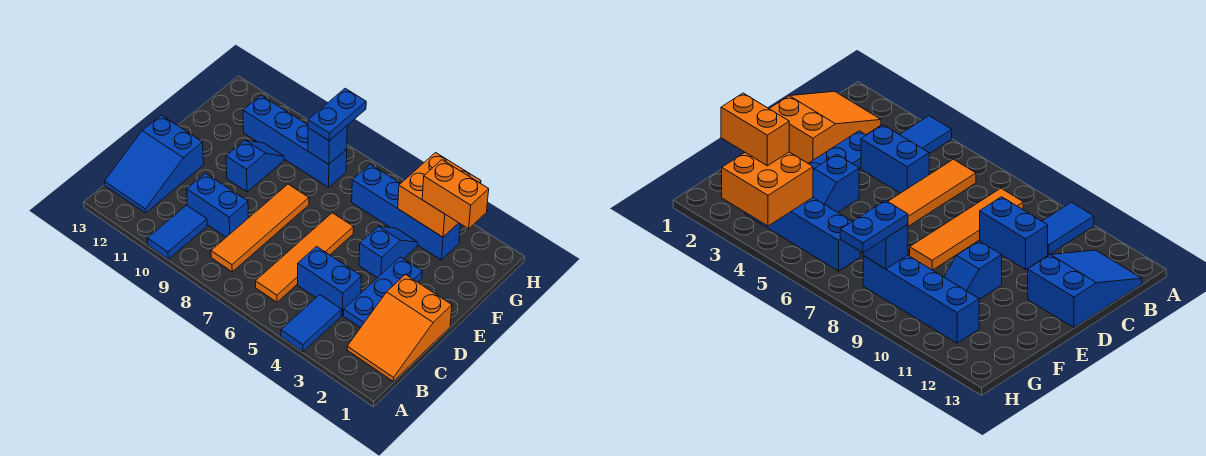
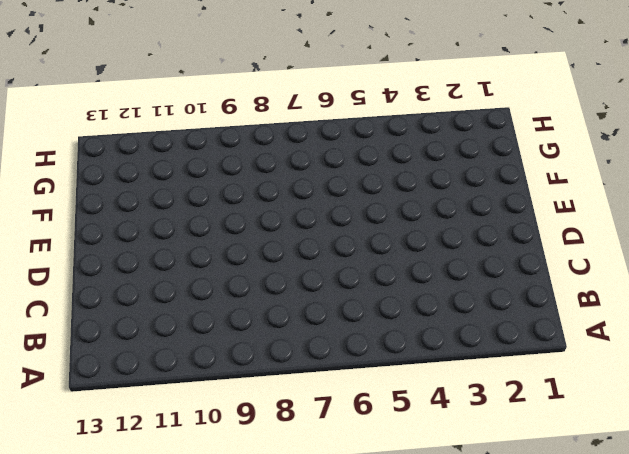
none -> blue 1x2 tile [281,295,342,352]
none -> blue 1x2 tile [147,205,207,259]
none -> orange 2x3 slope [347,275,452,381]

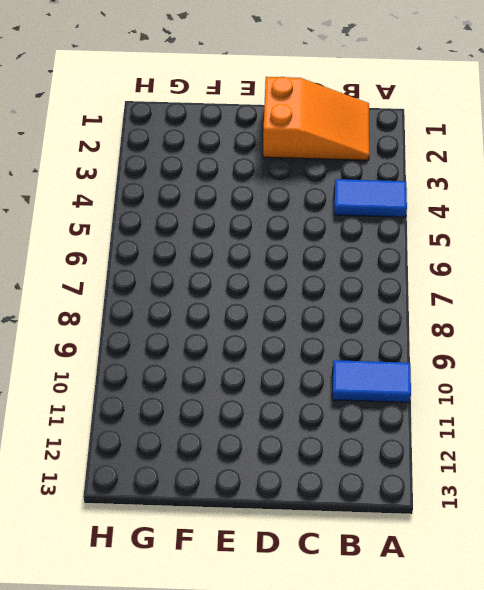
none -> orange 1x4 tile [255,213,354,302]
none -> orange 1x4 tile [211,184,309,272]
none -> blue 2x3 slope [104,115,204,213]

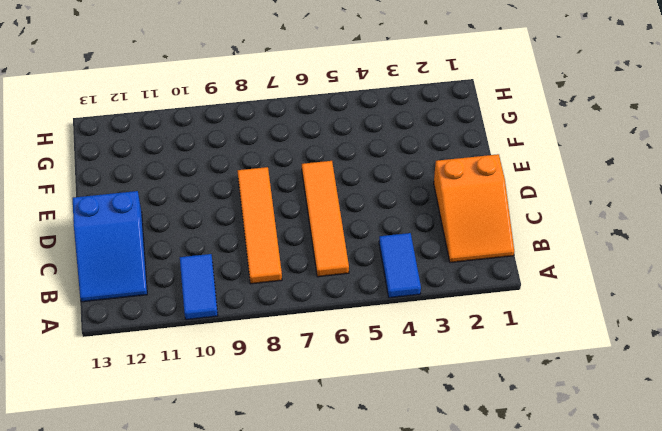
none -> blue 1x3 plate [344,257,422,328]
none -> blue 1x2 brick [298,247,362,315]
none -> blue 1x2 brick [187,173,248,237]

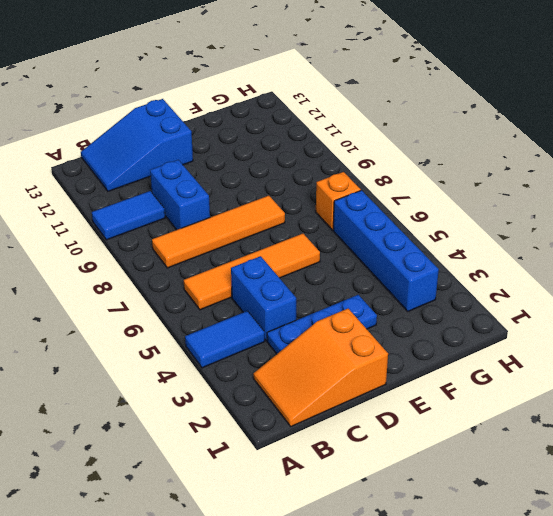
orange 1x1 brick [316,172,361,230] -> none
none -> blue 1x2 slope [359,226,418,278]
none -> blue 1x2 slope [226,140,284,192]
none -> blue 1x4 brick [243,95,347,187]

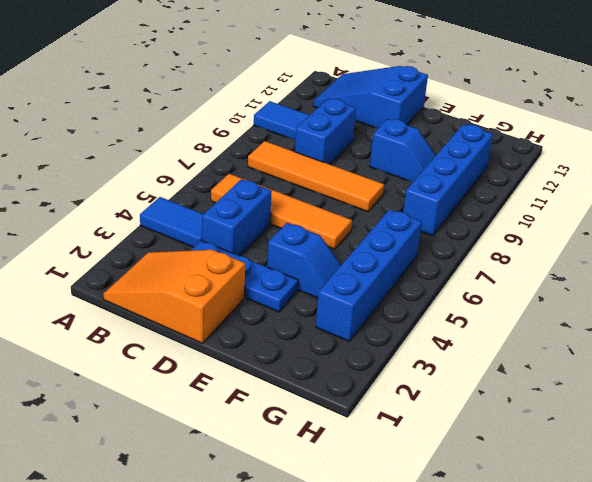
none -> orange 2x2 brick [398,153,481,237]
none -> blue 1x1 brick [308,126,347,164]
none -> orange 1x2 brick [422,160,489,229]

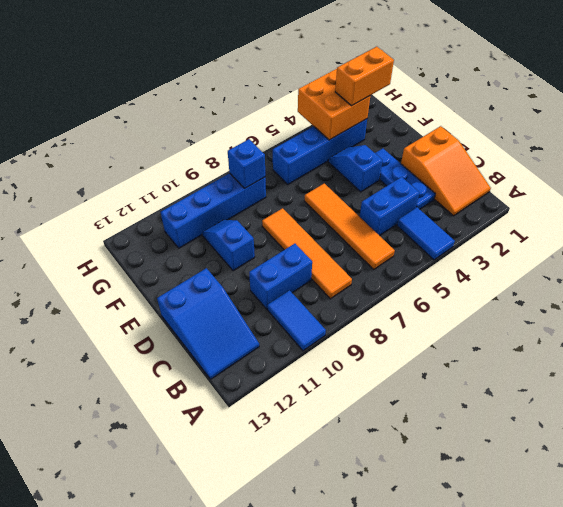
none -> blue 1x2 plate [308,89,366,141]

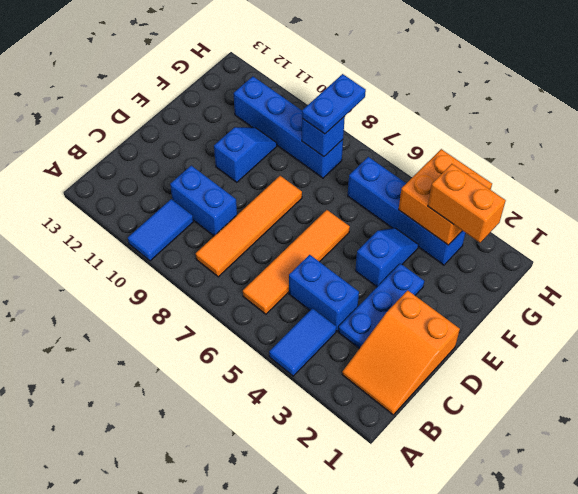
none -> blue 2x3 slope [104,115,204,213]

